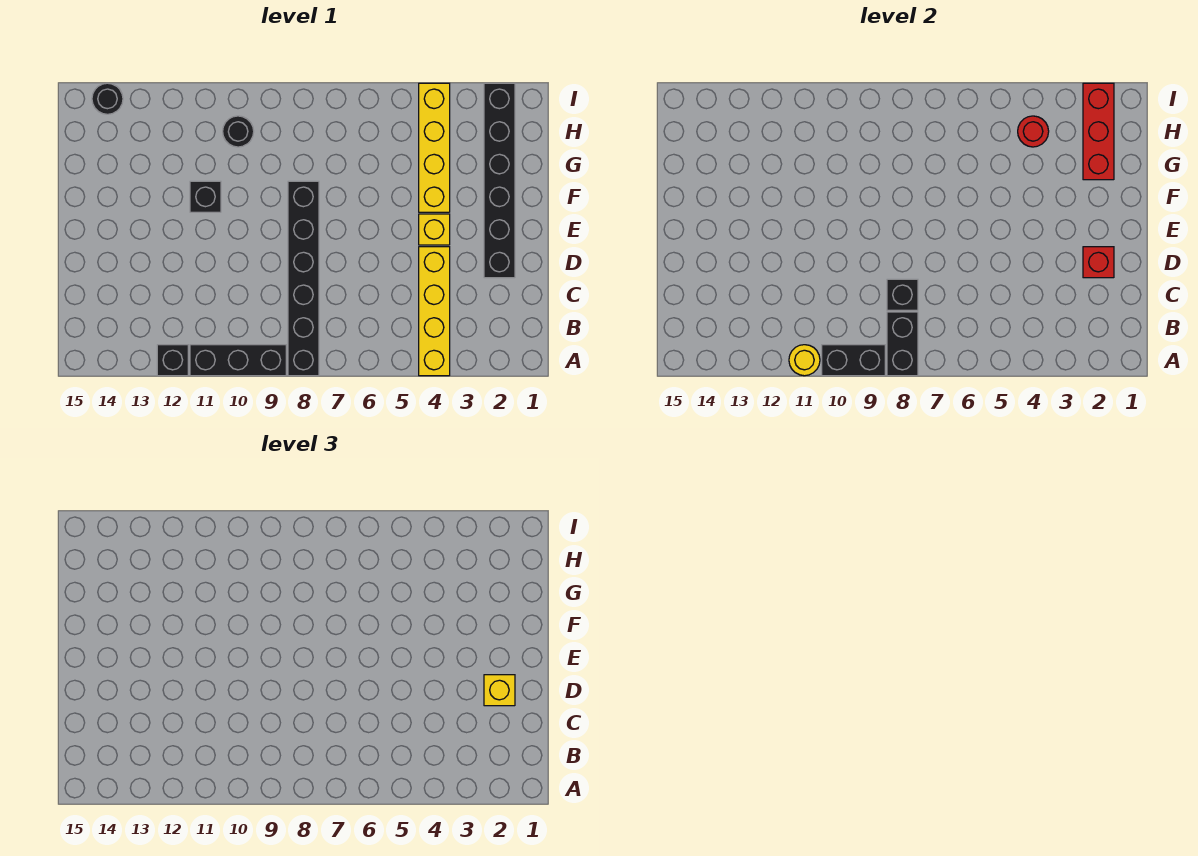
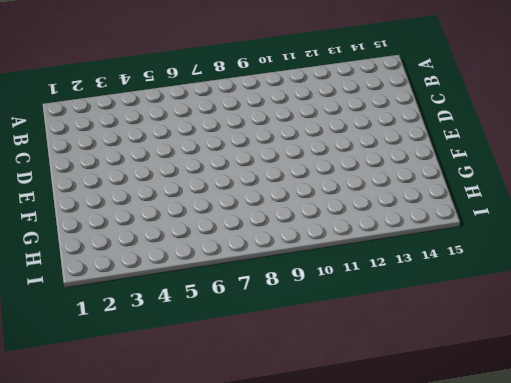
none -> yellow 1x4 brick [419,247,450,376]
none -> black 1x6 brick [288,181,319,376]
none -> black 1x3 brick [190,345,286,376]

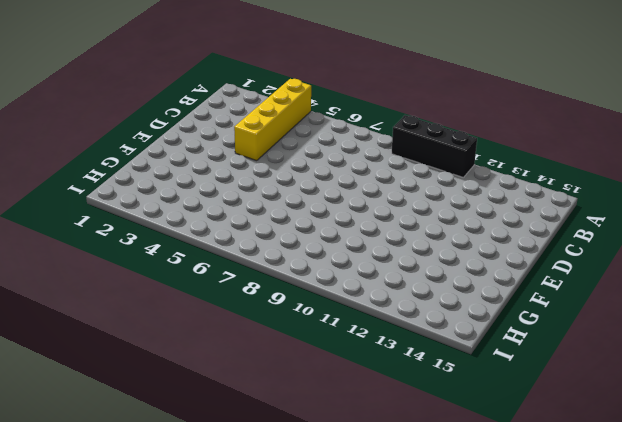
none -> black 1x6 brick [288,181,319,376]
none -> black 1x1 brick [157,345,188,376]
none -> black 1x6 brick [484,83,515,278]

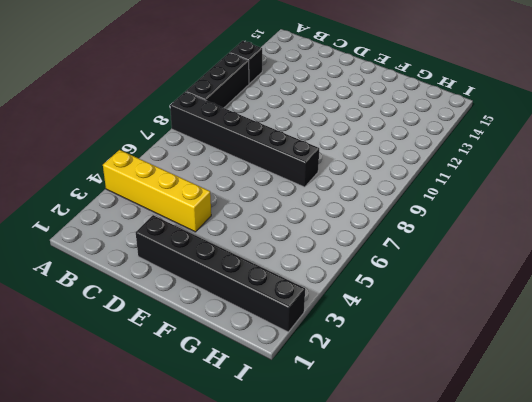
none -> yellow 1x1 brick [419,214,450,245]
none -> yellow 1x4 brick [419,83,450,212]
none -> black 1x1 brick [190,181,221,212]

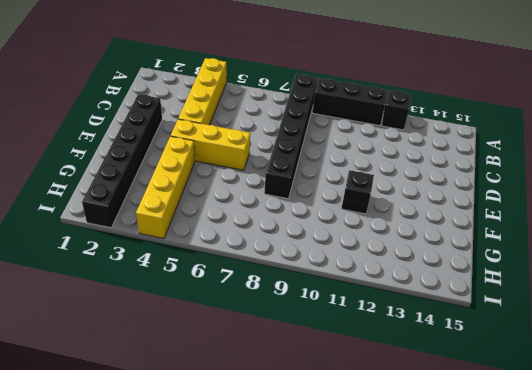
yellow 1x3 brick [171,119,250,170] -> yellow 1x1 brick [419,214,450,245]
none -> black 1x1 round brick [223,116,254,147]
none -> black 1x1 round brick [92,83,123,114]
none -> black 1x2 brick [887,312,918,376]

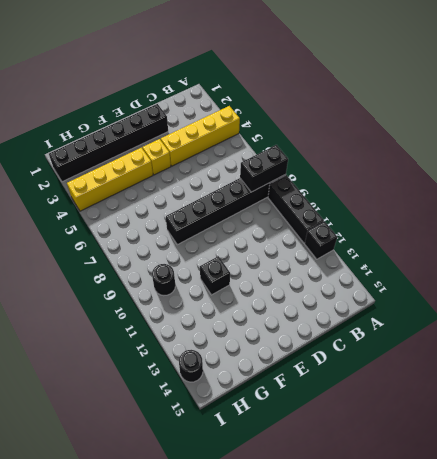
none -> black 1x2 brick [822,345,885,376]
none -> yellow 1x1 round brick [789,345,820,376]
none -> black 1x1 brick [887,279,918,310]

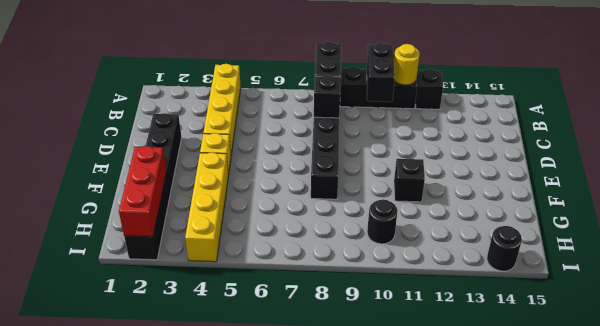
black 1x2 brick [367,43,395,102] -> black 1x2 brick turned to [822,345,885,376]
none -> red 1x1 brick [1083,247,1114,278]
none -> red 1x1 round brick [1018,116,1049,147]
none -> yellow 1x1 brick [484,675,515,706]

